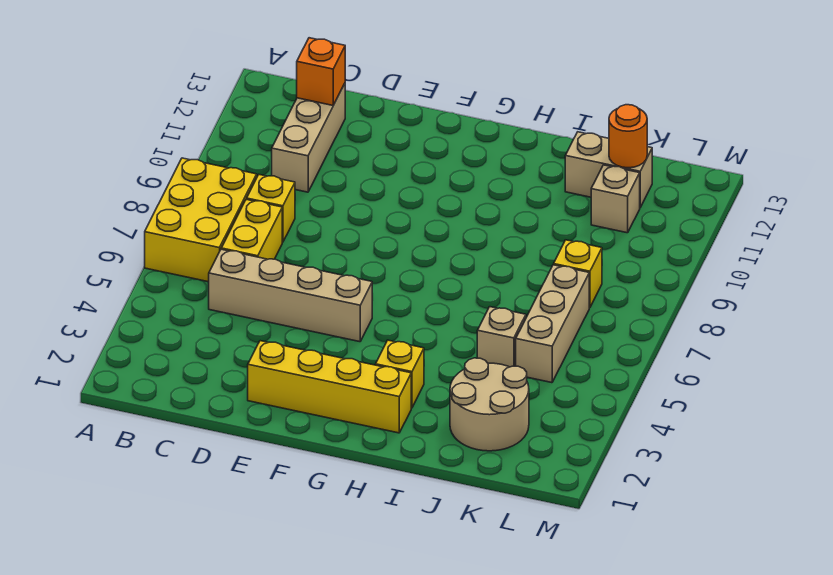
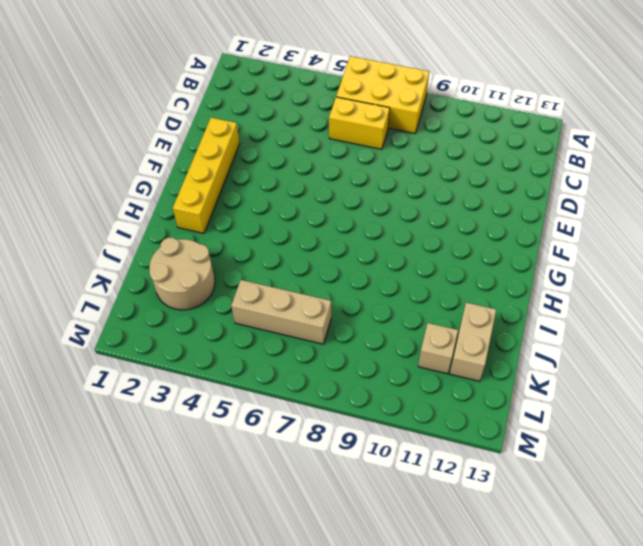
none -> tan 1x4 brick [209,249,372,342]
none -> yellow 1x1 brick [247,175,295,242]
none -> tan 1x3 brick [272,84,345,192]

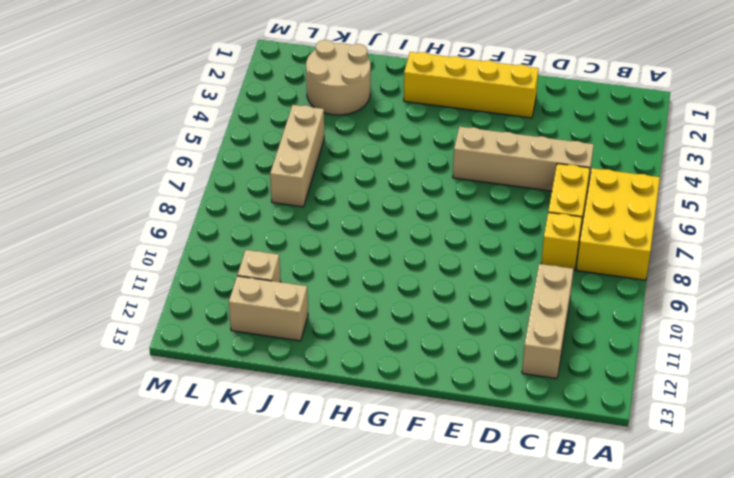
none -> yellow 1x1 brick [376,340,424,408]
none -> tan 1x1 brick [477,307,526,367]
none -> yellow 1x1 brick [554,240,602,308]

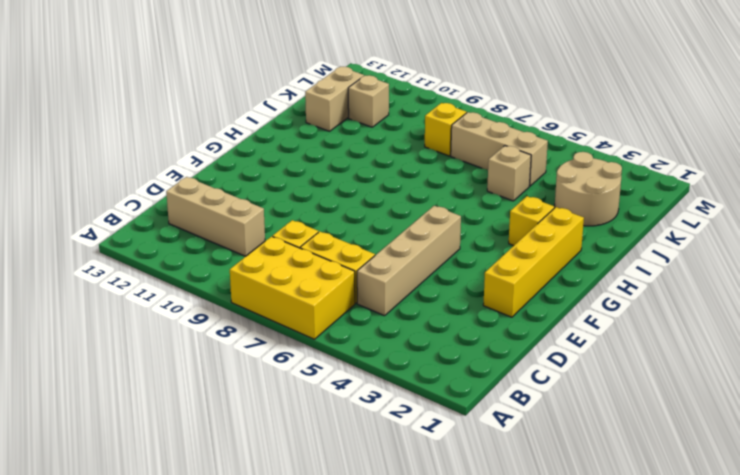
none -> orange 1x1 brick [297,38,345,105]
none -> orange 1x1 round brick [609,105,647,168]

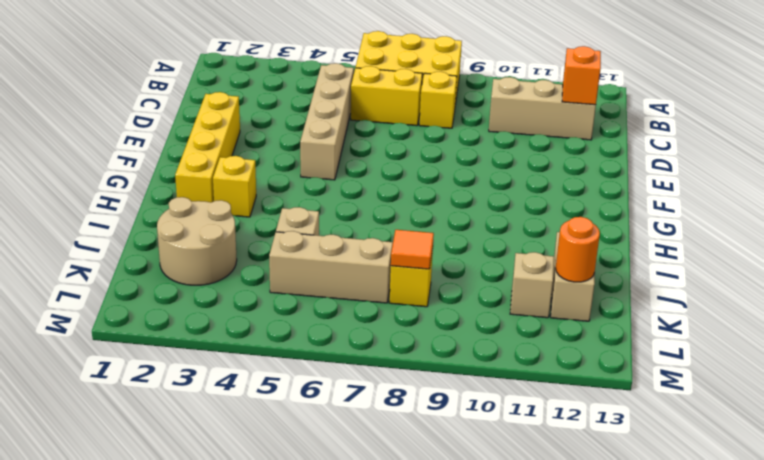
orange 1x1 tile [391,230,434,269] -> none

